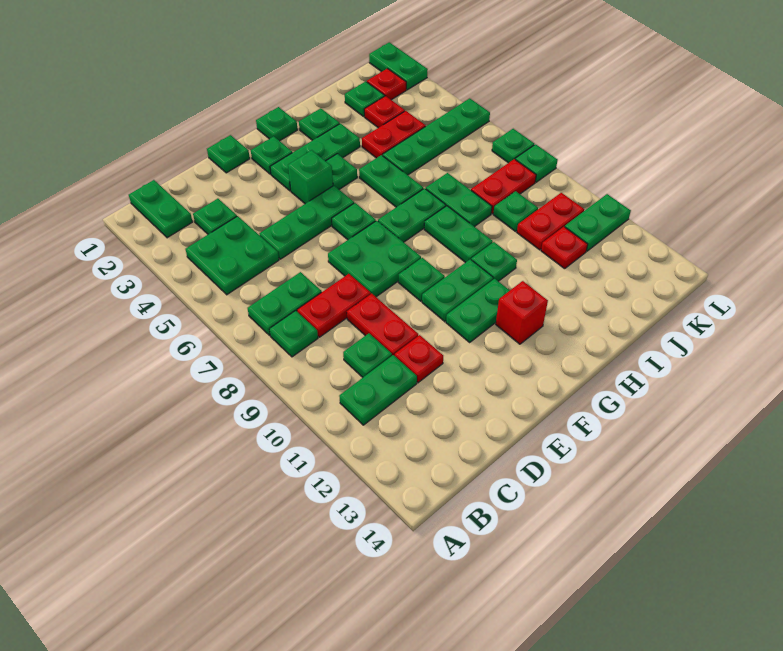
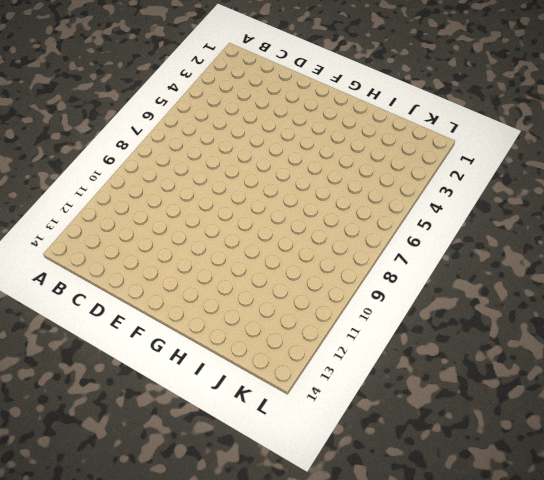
none -> green 1x2 plate [129,180,192,238]
none -> green 2x2 plate [185,216,279,295]
none -> green 1x2 plate [248,272,322,335]
none -> green 1x1 plate [269,311,318,357]

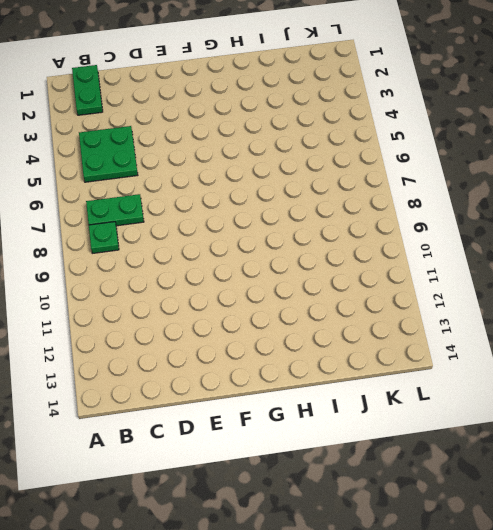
none -> green 1x2 plate [339,355,417,425]
none -> green 1x1 plate [193,199,237,234]
none -> red 1x2 plate [297,274,371,337]
none -> green 1x1 plate [343,333,392,377]

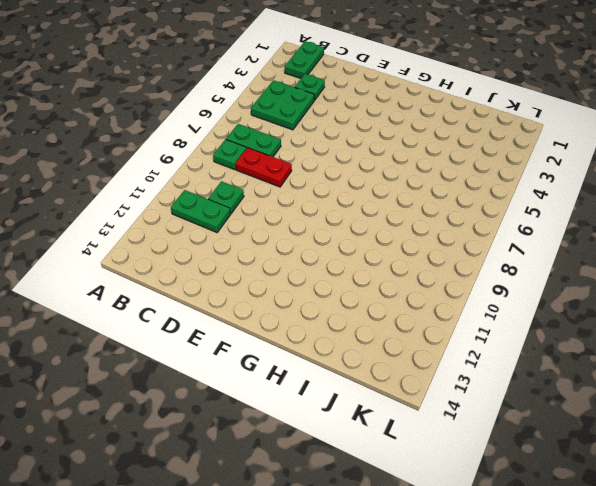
none -> green 1x3 plate [259,186,354,259]
none -> red 1x2 plate [347,294,418,356]
none -> red 1x1 plate [395,335,443,383]
none -> green 1x1 plate [207,135,250,173]

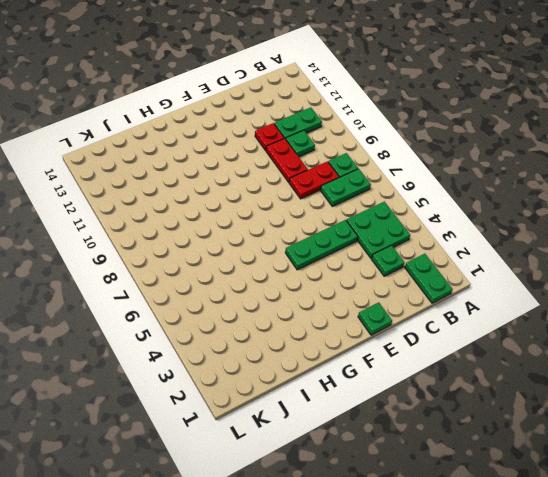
none -> green 2x2 plate [328,221,421,297]
none -> green 1x1 plate [251,136,292,174]
none -> green 1x3 plate [270,124,360,191]
none -> green 1x1 brick [288,150,333,204]

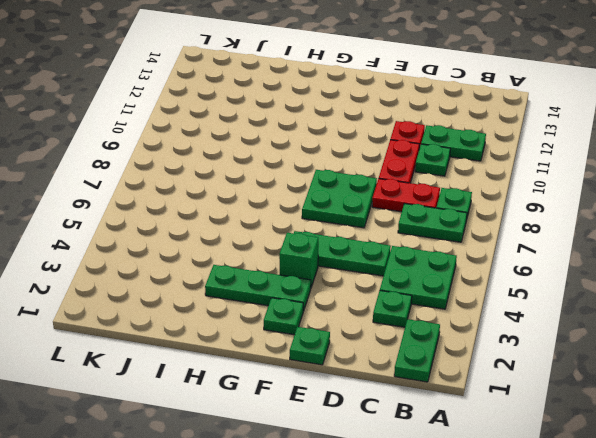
none -> green 1x1 plate [332,203,376,240]
none -> green 1x1 plate [398,258,445,301]
none -> green 1x2 plate [422,259,493,322]
none -> green 1x2 plate [446,279,510,342]

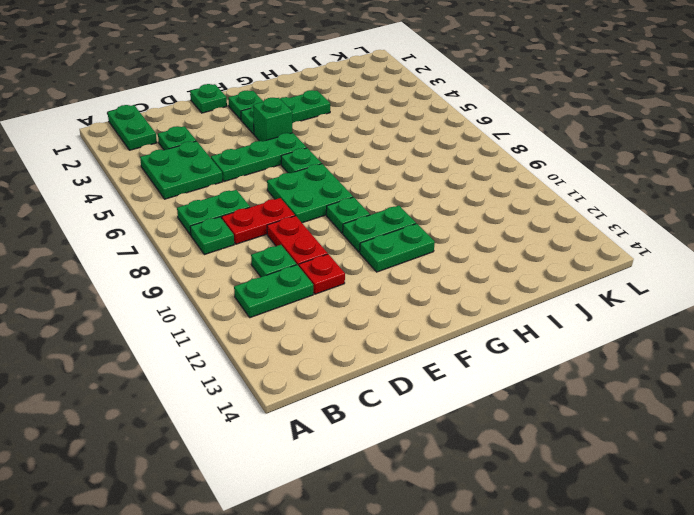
none -> green 1x1 plate [256,107,298,141]
none -> green 1x1 plate [326,154,357,189]
none -> green 1x2 plate [378,188,446,242]
none -> red 1x1 brick [496,281,548,344]

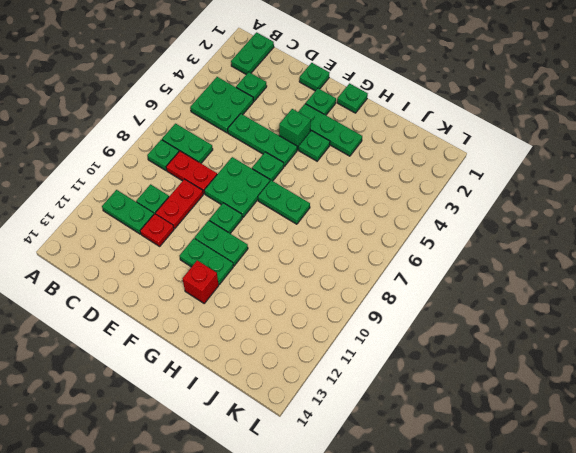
none -> green 1x1 plate [299,108,340,140]
none -> green 1x2 plate [359,155,423,207]
none -> green 1x2 plate [424,206,493,263]
none -> green 1x1 plate [471,242,517,281]

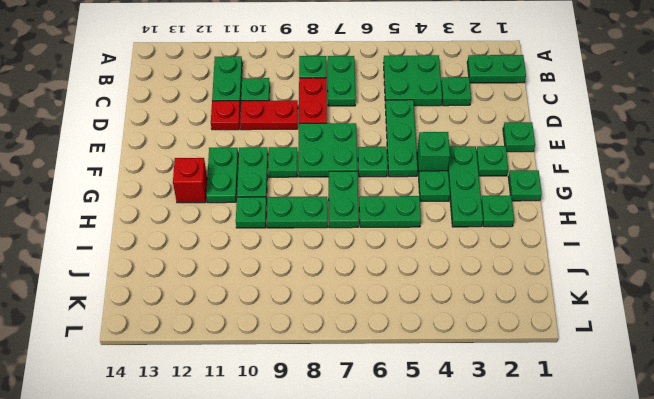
none -> red 1x2 plate [362,111,426,158]
none -> green 1x4 plate [383,98,490,175]
none -> green 1x2 plate [426,173,492,227]
none -> green 1x1 plate [345,81,385,116]

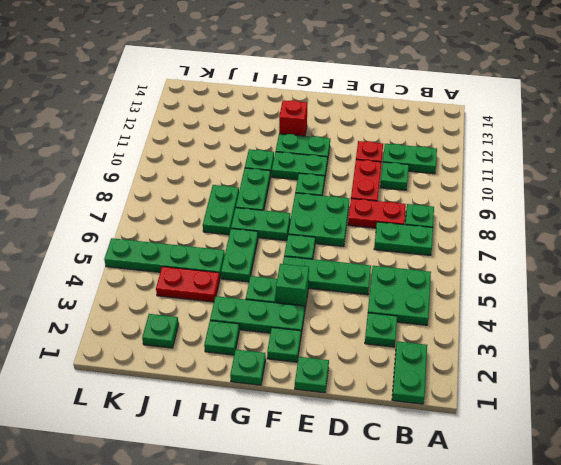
none -> red 1x1 plate [364,96,405,128]
none -> red 1x2 plate [471,159,536,214]
none -> green 1x1 plate [493,191,538,231]
none -> red 1x2 plate [517,193,584,250]

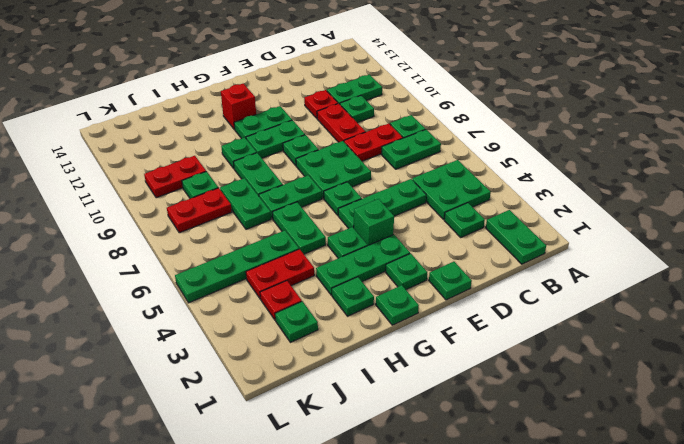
none -> red 1x1 plate [541,227,588,269]
none -> red 1x1 plate [367,69,406,100]
none -> green 1x2 plate [565,194,631,251]
none -> green 1x2 plate [369,42,428,90]

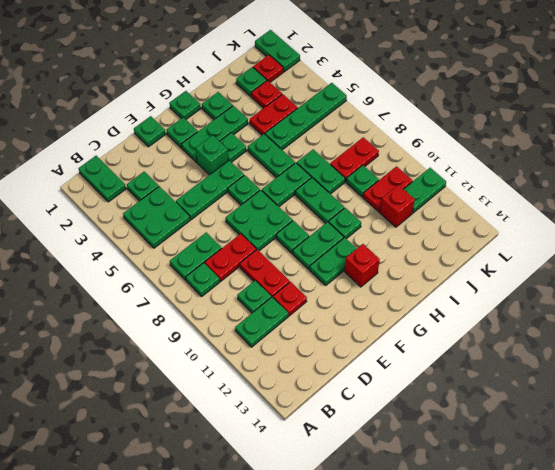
red 1x1 brick [380,185,415,227] -> red 1x1 plate [541,227,588,269]
none -> green 1x1 plate [492,129,534,163]
none -> green 1x1 plate [515,144,558,182]

